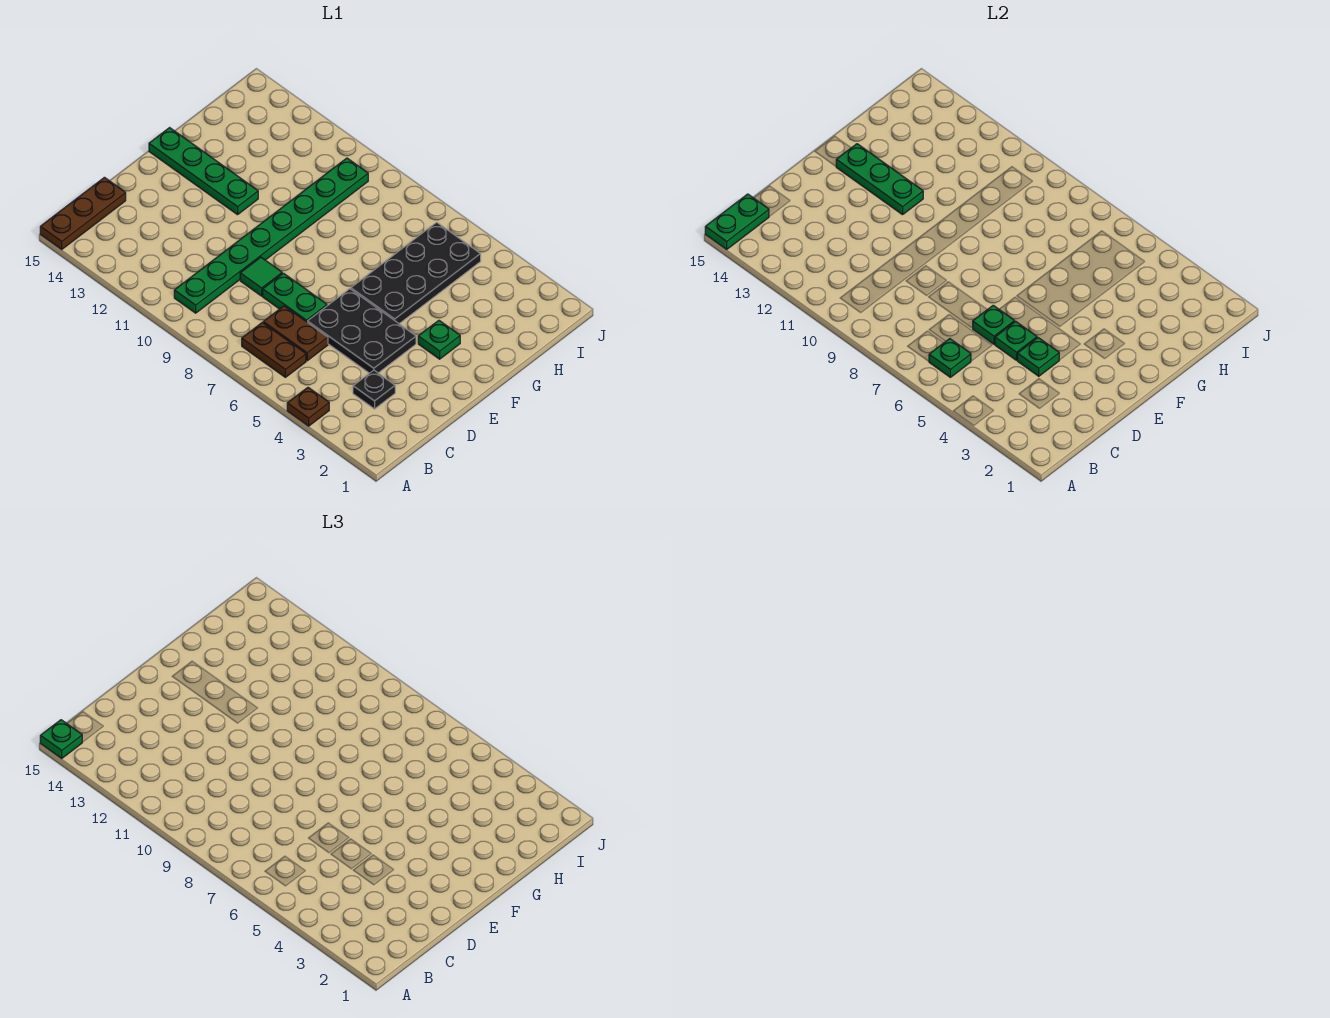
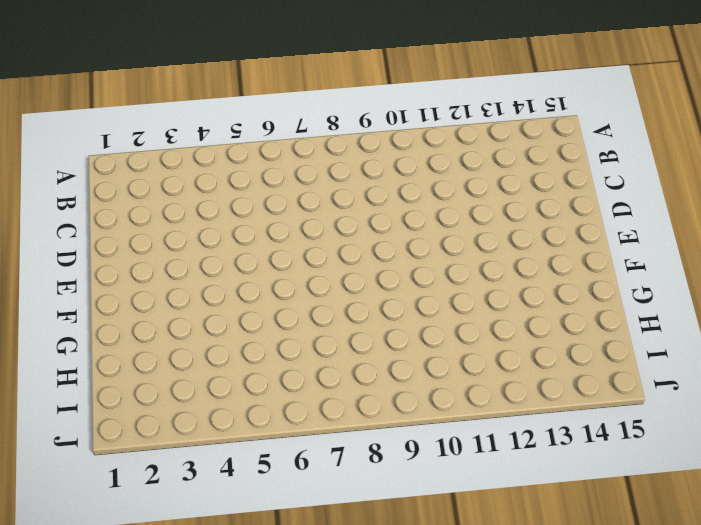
none -> brown 1x1 plate [287,387,329,426]
none -> brown 1x3 plate [40,177,126,249]
none -> brown 1x2 plate [242,322,306,377]

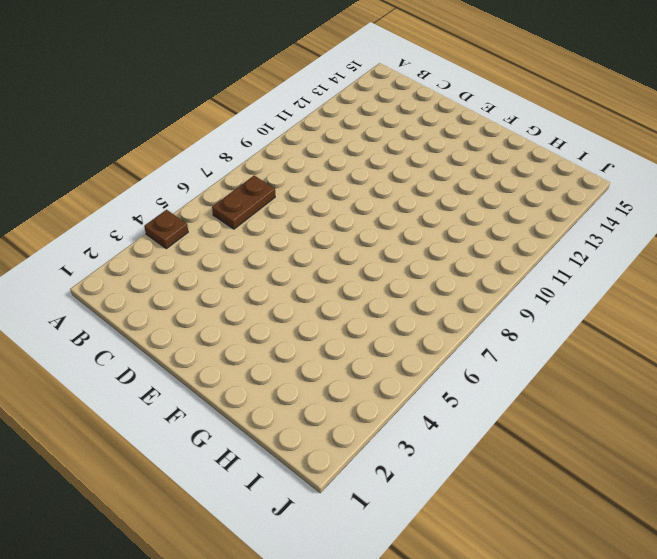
none -> brown 1x3 plate [40,177,126,249]
none -> green 1x8 plate [174,158,368,313]
none -> black 1x1 plate [353,370,395,409]

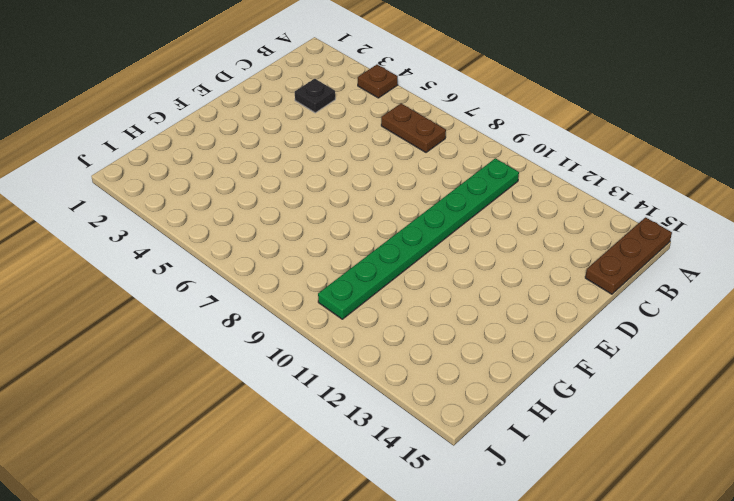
none -> brown 1x2 plate [263,306,328,361]
none -> black 2x3 plate [308,289,416,373]
none -> green 1x2 plate [263,273,327,322]

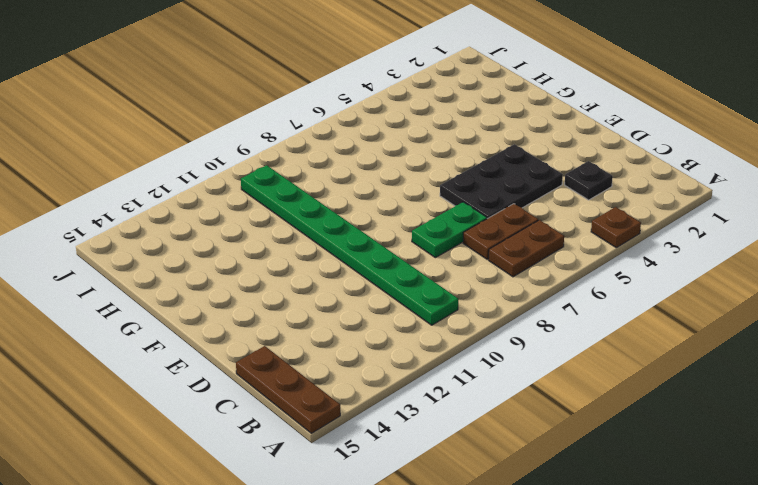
none -> green 1x1 tile [240,257,282,296]
none -> green 1x1 plate [418,320,460,359]
none -> black 2x4 plate [351,222,481,324]

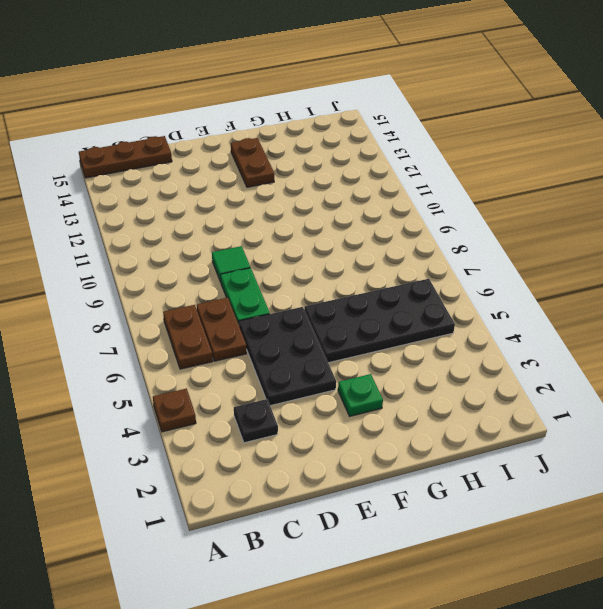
brown 1x2 plate [231,138,274,187] -> green 1x4 plate [149,128,258,215]
none -> green 1x8 plate [174,158,368,313]
none -> green 1x2 plate [705,194,769,249]
none -> green 1x1 plate [929,339,971,377]

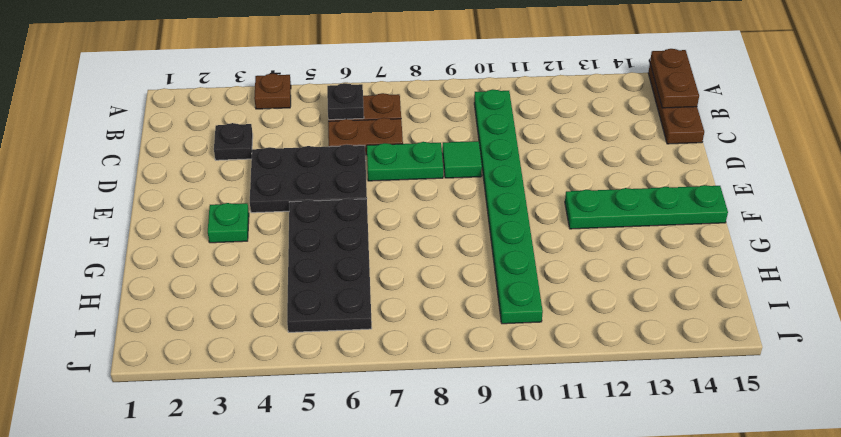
brown 1x2 plate [650,49,699,108] -> green 1x2 plate [705,194,769,249]
black 1x1 plate [327,83,364,120] -> green 1x1 plate [929,339,971,377]
none -> green 1x1 plate [1017,338,1059,376]
none -> green 1x1 plate [995,321,1037,360]
none -> green 1x1 plate [973,305,1015,344]

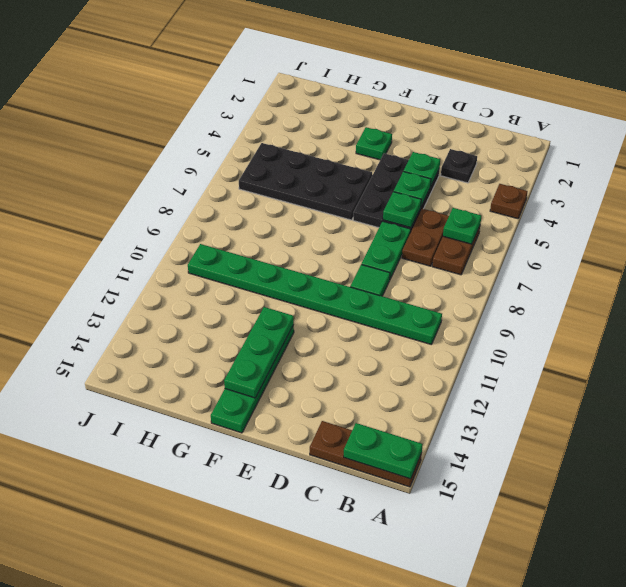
none -> green 1x1 plate [40,720,82,758]

